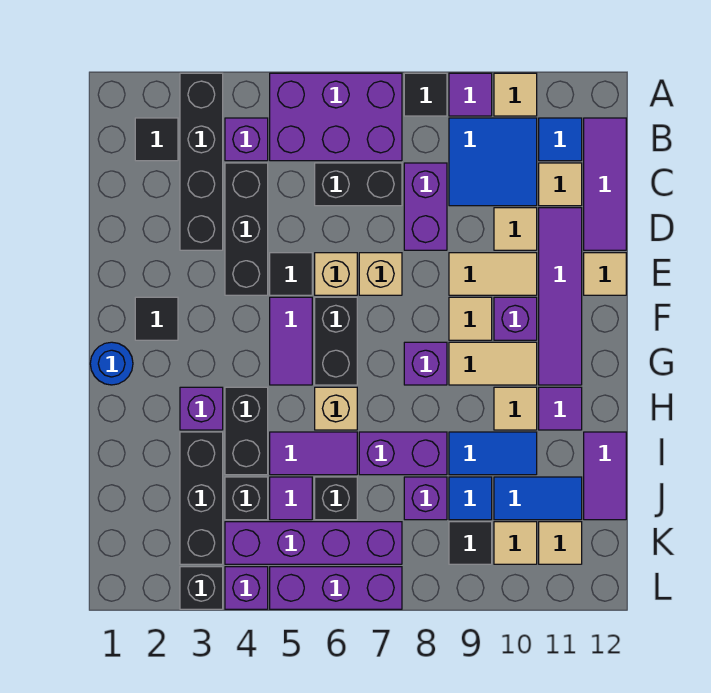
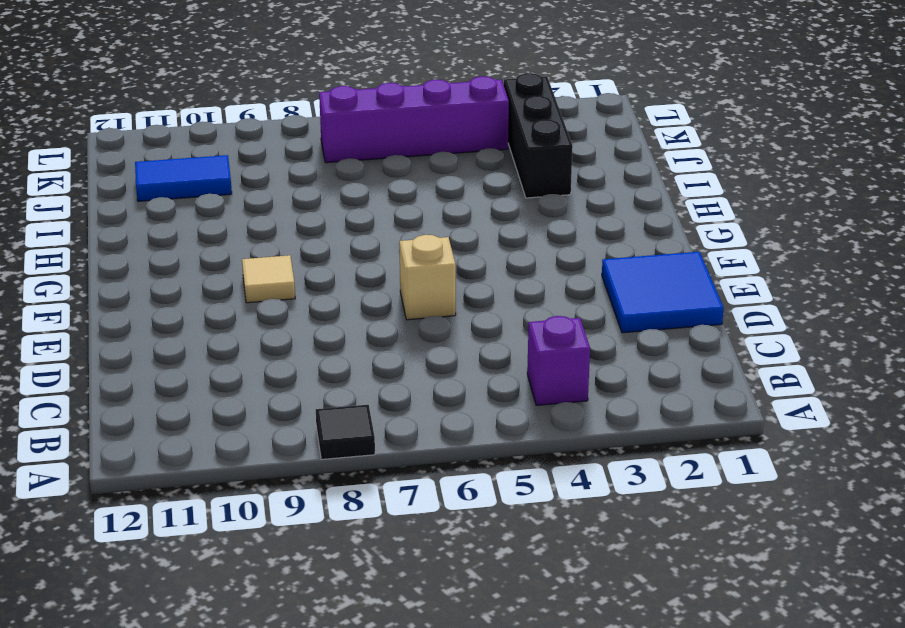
blue 2x2 tile [602,252,724,333] -> blue 2x2 tile moved to [449,118,537,206]
none -> black 1x4 brick [180,73,223,250]
none -> purple 2x3 brick [270,73,402,161]
none -> purple 1x1 tile [449,73,492,116]
none -> tan 1x1 tile [494,73,537,116]

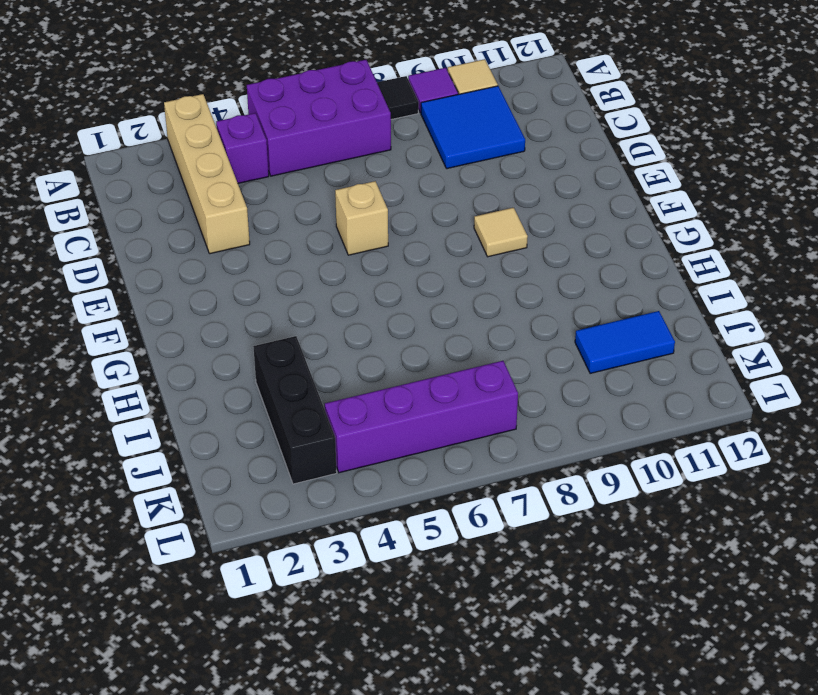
tan 1x4 brick [164,94,250,254] -> black 1x4 brick [180,73,223,250]
none -> black 1x1 tile [135,118,178,161]
none -> blue 1x1 tile [539,118,582,161]
none -> purple 1x3 tile [584,118,626,250]
none -> black 1x3 brick [225,163,268,295]

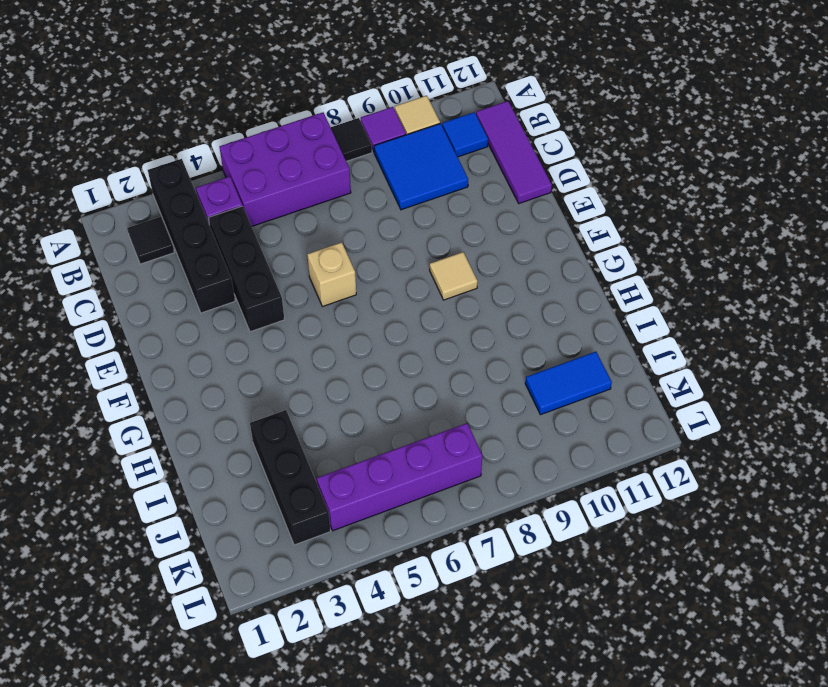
none -> black 1x2 brick [315,163,402,206]
none -> purple 1x2 brick [404,163,447,250]
none -> tan 1x1 tile [539,163,582,206]
none -> tan 1x1 tile [494,208,537,250]

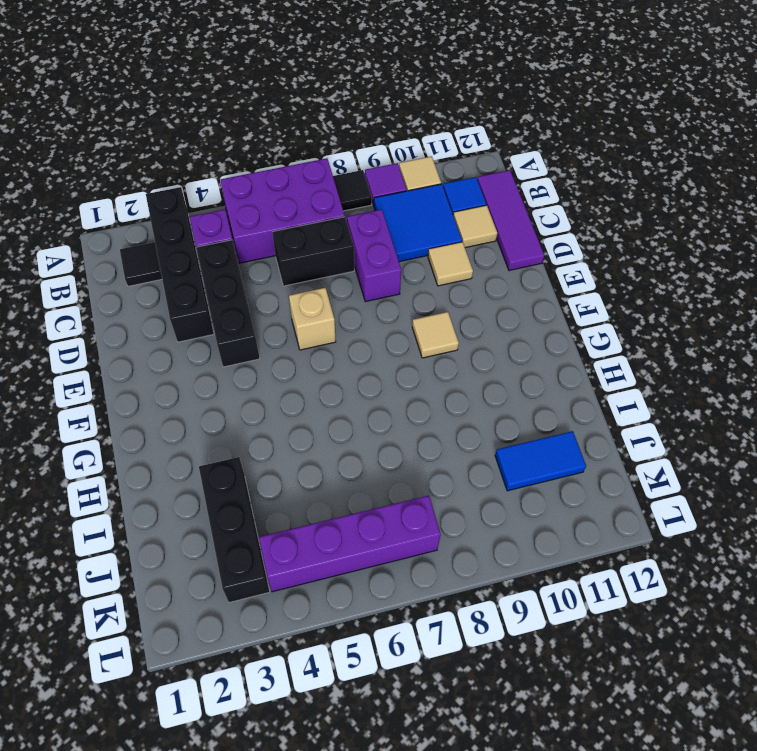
none -> purple 1x4 tile [539,208,582,385]
none -> black 1x1 tile [270,253,312,295]
none -> tan 1x1 brick [359,253,402,295]
none -> tan 1x2 tile [449,253,537,295]

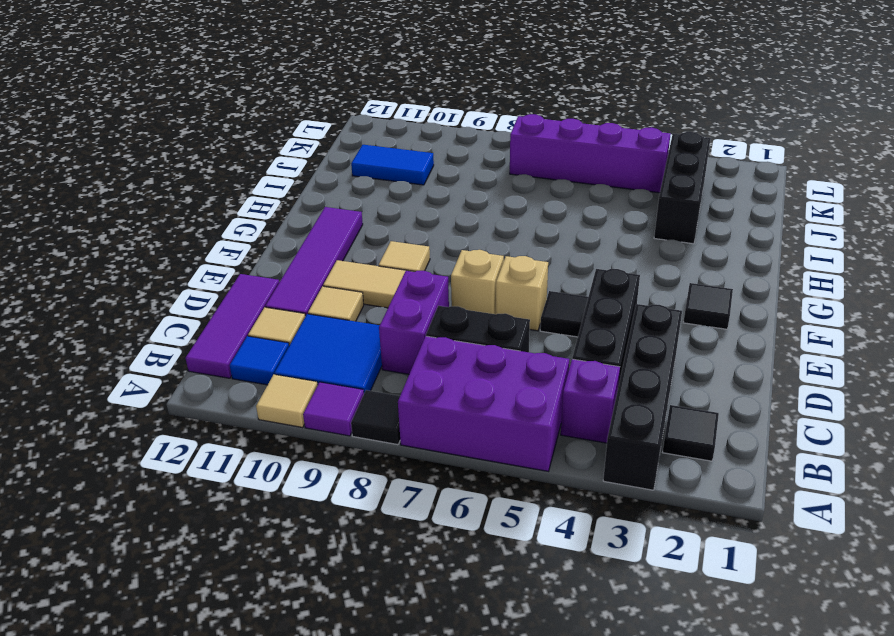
none -> tan 1x1 tile [584,253,626,295]
none -> purple 1x2 tile [270,297,312,385]
none -> black 1x2 brick [315,297,357,385]
none -> purple 1x1 brick [494,297,537,340]

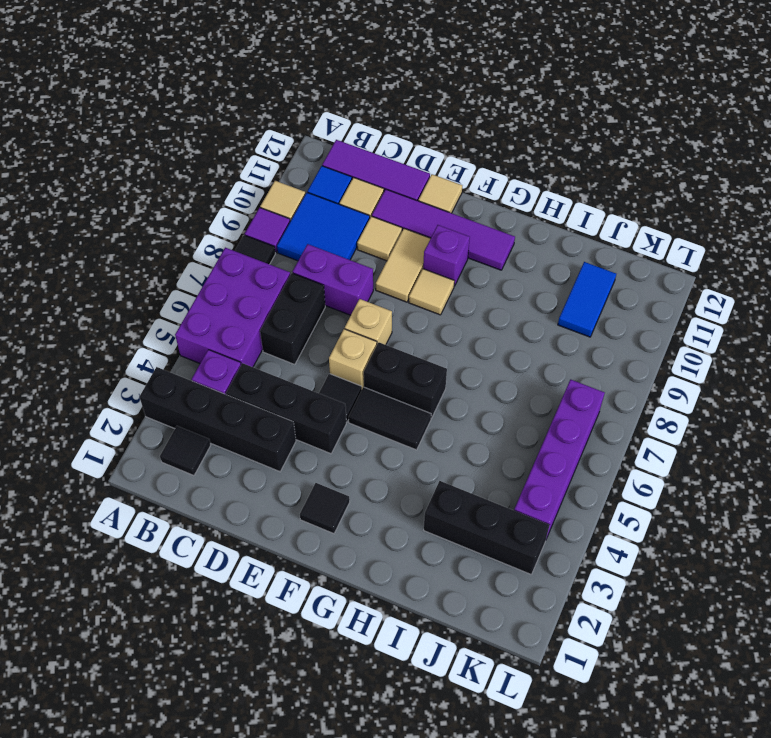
black 1x2 tile [349,387,431,450] -> purple 1x2 tile [270,297,312,385]
none -> blue 1x1 round brick [90,342,133,385]
none -> purple 1x1 brick [404,342,447,385]
none -> tan 1x2 tile [449,342,537,385]
none -> purple 1x1 brick [180,387,223,430]

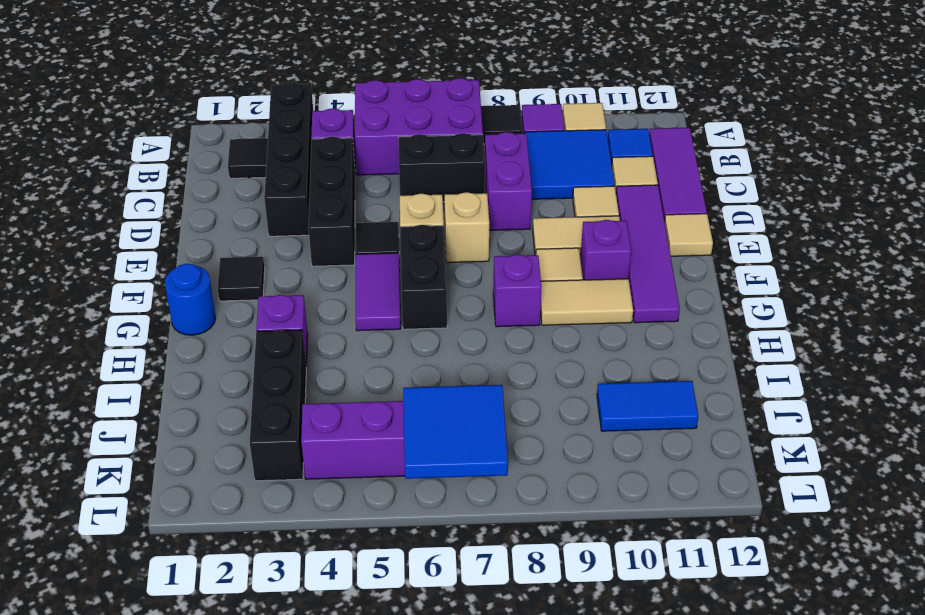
blue 2x2 tile [403,385,508,479] -> none
none -> black 1x2 brick [225,387,268,475]
none -> tan 1x1 brick [315,387,357,430]
none -> tan 1x1 tile [494,387,537,430]
none -> purple 1x1 tile [539,387,582,430]

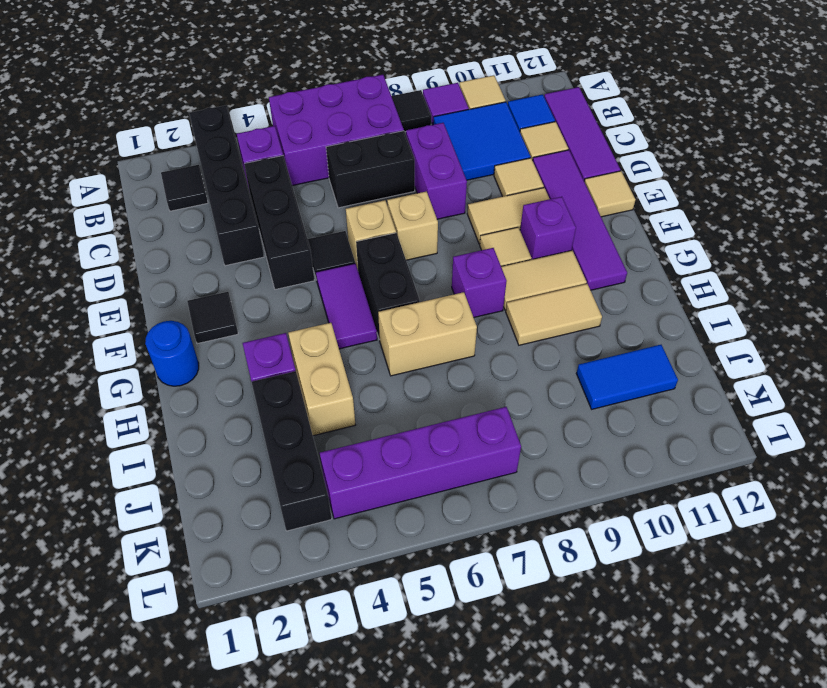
tan 1x2 brick [288,323,355,436] -> black 1x2 brick [225,387,268,475]
tan 1x2 brick [378,292,477,376] -> tan 1x1 brick [315,387,357,430]
tan 1x2 tile [506,284,602,345] -> tan 1x1 tile [494,387,537,430]
none -> purple 1x1 tile [539,387,582,430]
none -> purple 1x2 tile [270,432,357,475]
none -> purple 1x2 brick [359,432,447,475]
none -> blue 1x2 tile [449,432,537,475]

